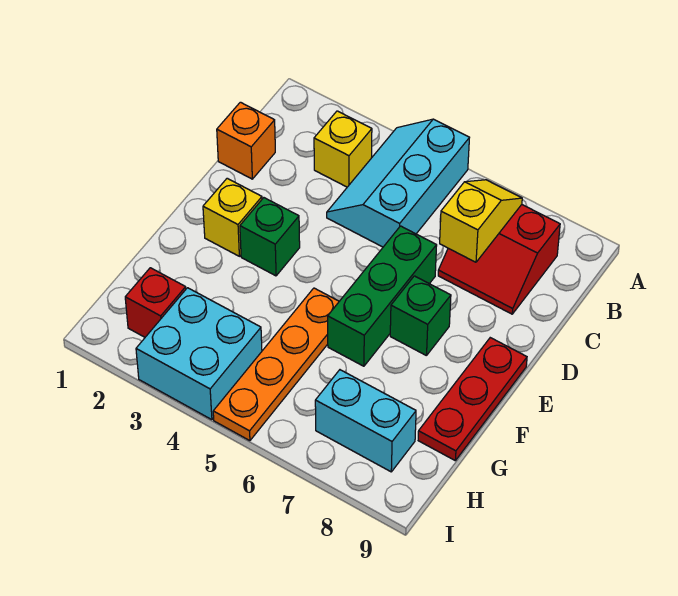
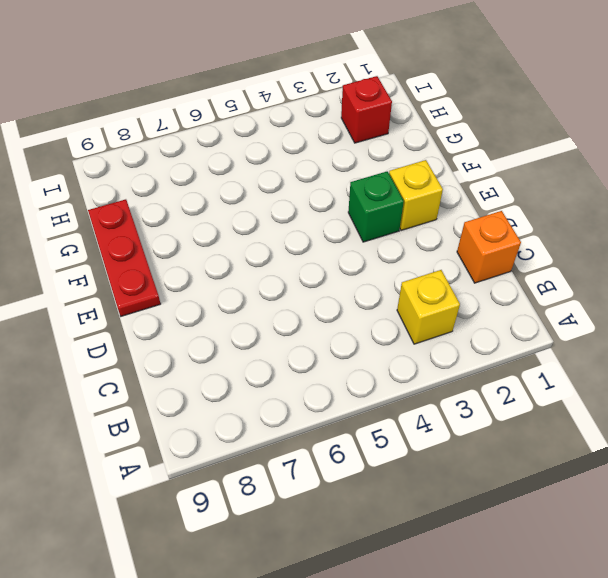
none -> cyan 2x3 slope [327,119,469,247]
none -> red 2x2 slope [438,205,560,314]
none -> green 1x3 brick [328,226,437,366]

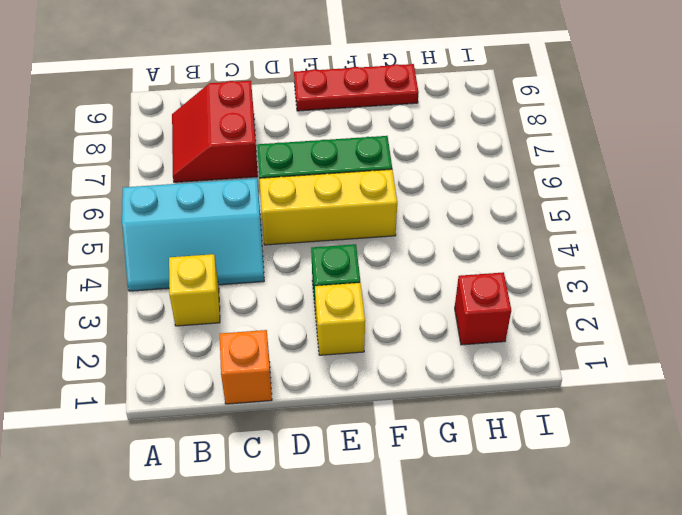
red 2x2 slope [172,81,258,182] -> red 2x2 slope turned to [438,205,560,314]
yellow 1x3 brick [259,169,397,245] -> orange 1x4 plate [213,288,339,441]
none -> green 1x1 brick [390,276,451,356]
none -> cyan 2x2 brick [136,288,262,420]
none -> cyan 1x2 brick [315,370,416,472]

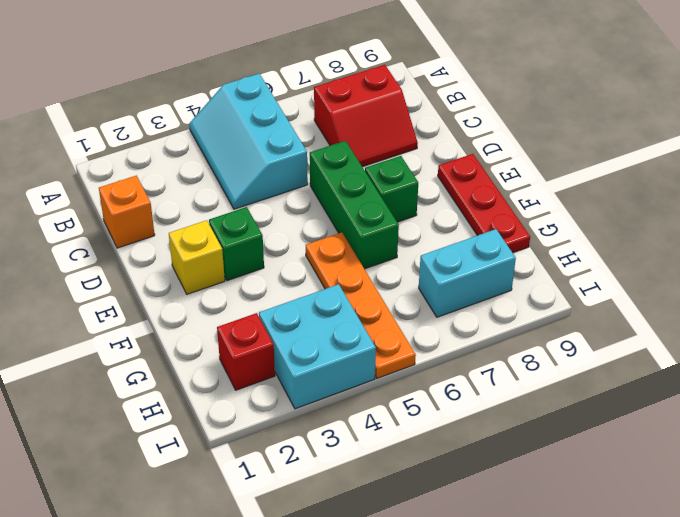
none -> yellow 1x1 brick [314,111,372,187]
none -> yellow 1x2 slope [440,180,522,262]

